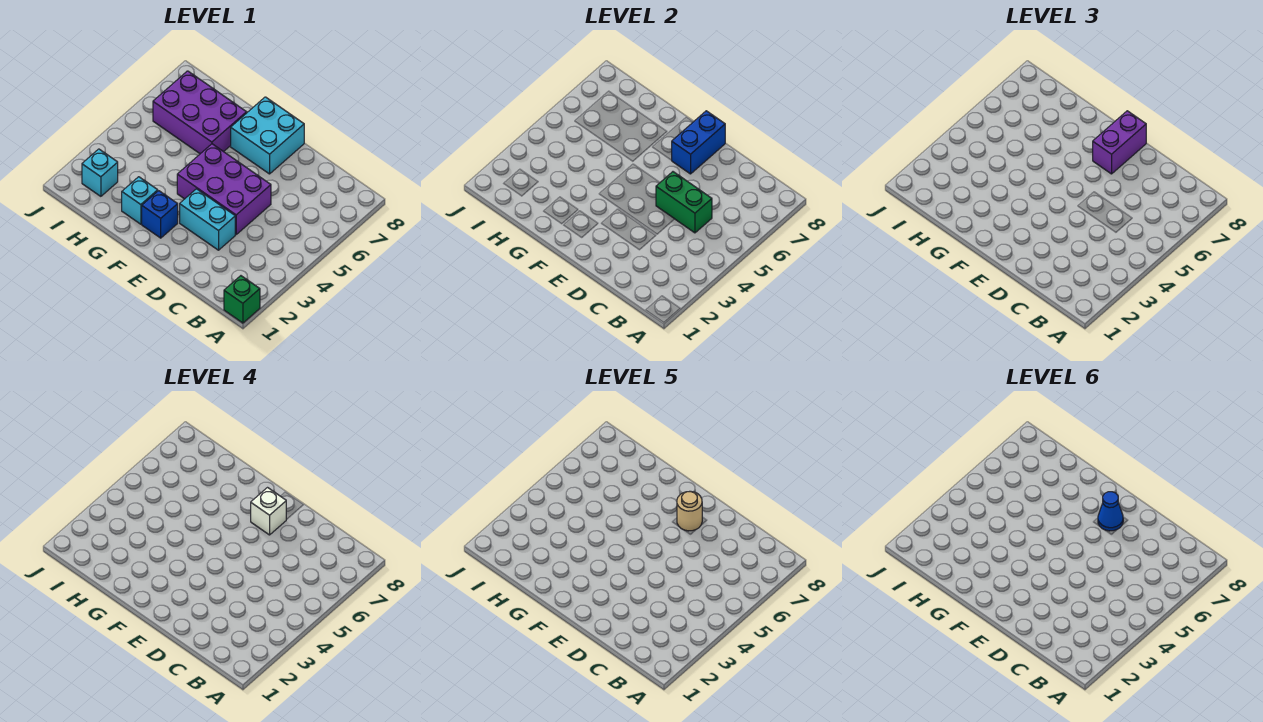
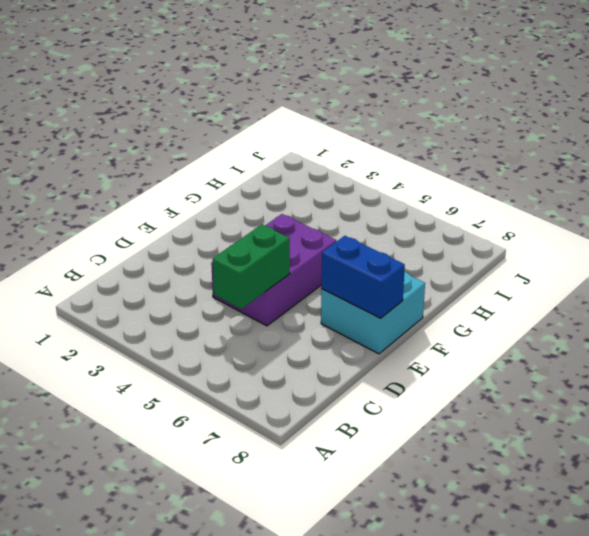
none -> green 1x1 brick [224,276,260,323]
none -> cyan 1x2 brick [180,189,235,250]
none -> blue 1x1 brick [142,191,178,238]

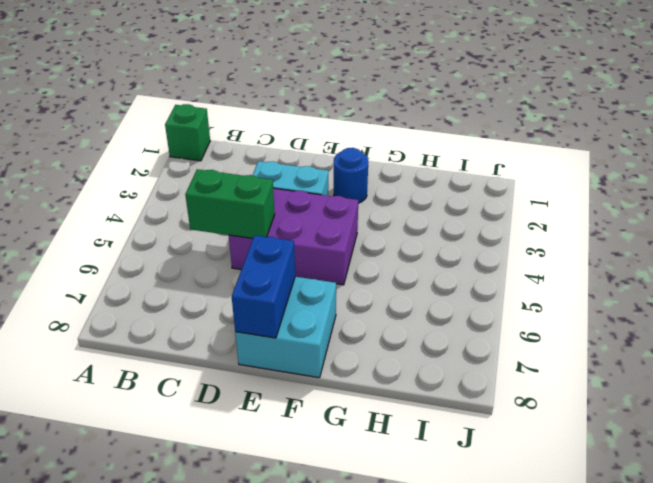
blue 1x1 round brick [334,148,368,203] -> blue 1x1 brick [142,191,178,238]
none -> cyan 1x1 brick [122,177,158,224]
none -> purple 2x3 brick [153,71,247,154]
none -> cyan 1x1 brick [82,149,118,196]

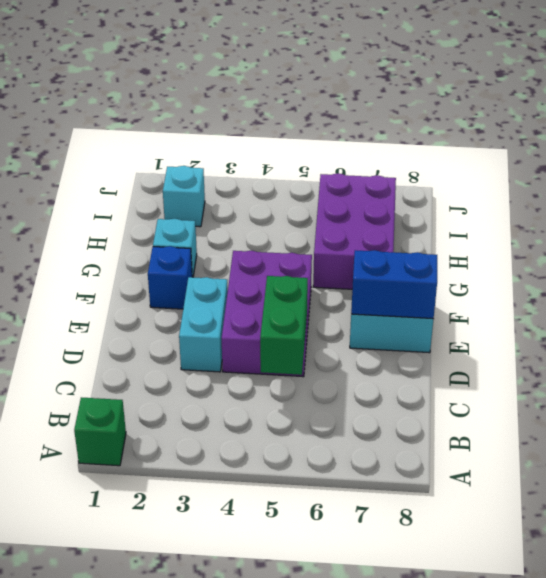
none -> purple 1x2 brick [1093,111,1146,174]
none -> white 1x1 brick [251,488,286,535]
none -> tan 1x1 round brick [677,491,702,531]

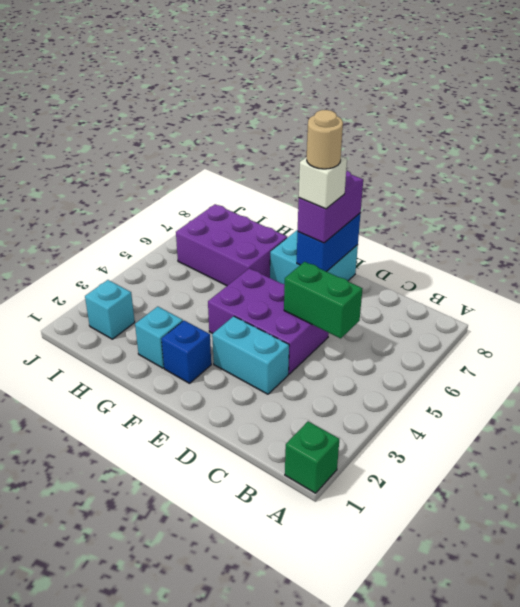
none -> blue 1x1 cone [1098,492,1123,531]

